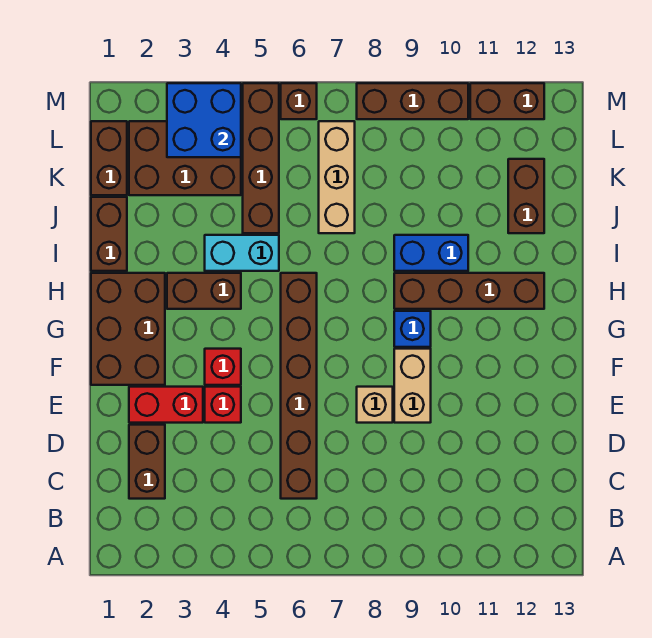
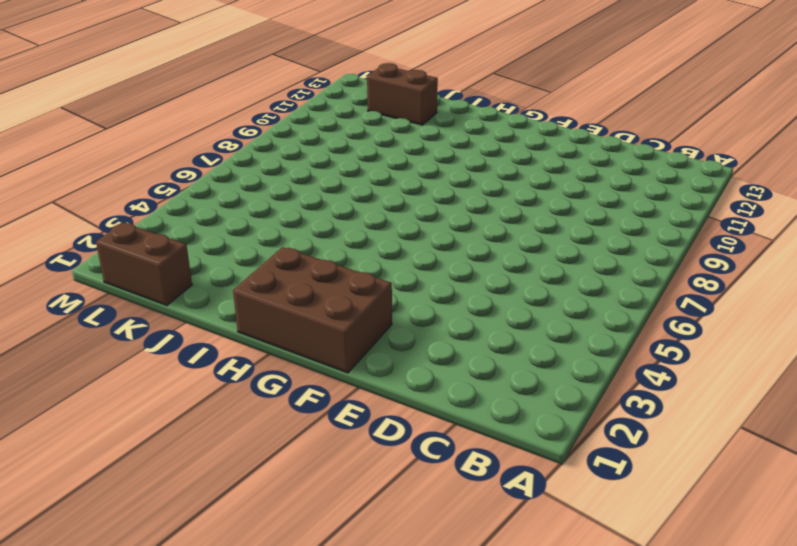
none -> brown 1x2 brick [129,425,165,499]
none -> brown 1x6 brick [281,273,317,499]
none -> red 1x2 brick [129,387,203,423]

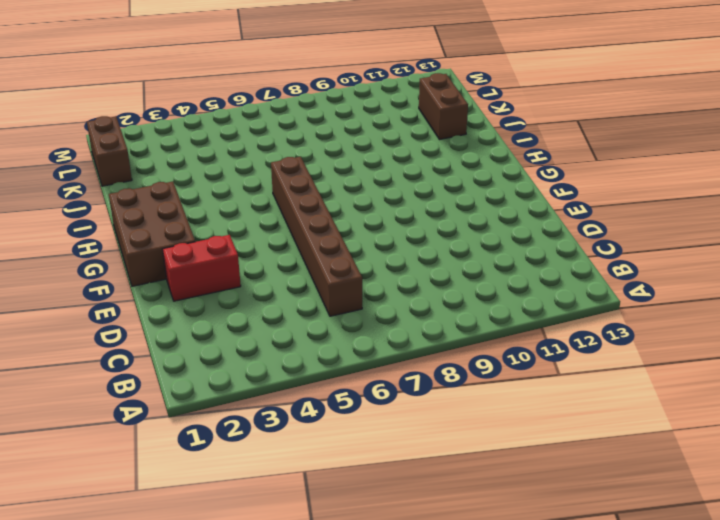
none -> brown 1x2 brick [129,425,165,499]
none -> red 1x1 brick [205,387,241,423]
none -> tan 1x1 brick [357,387,393,423]

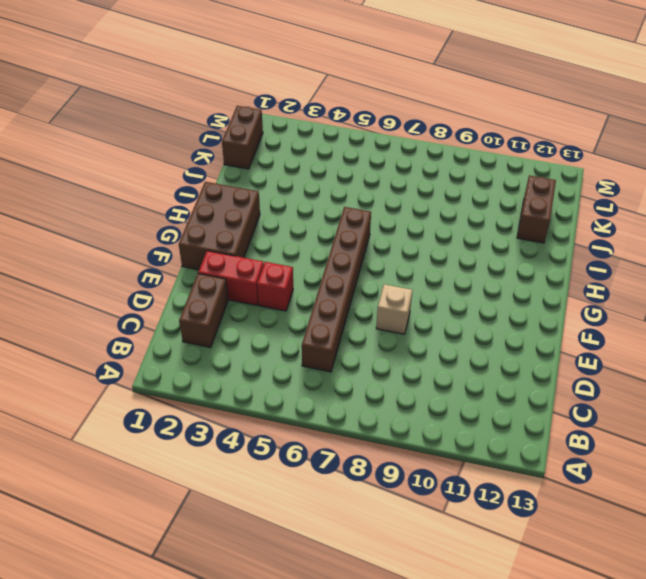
none -> tan 1x2 brick [394,349,431,423]
none -> red 1x1 brick [205,349,241,385]
none -> blue 1x1 brick [394,311,431,347]

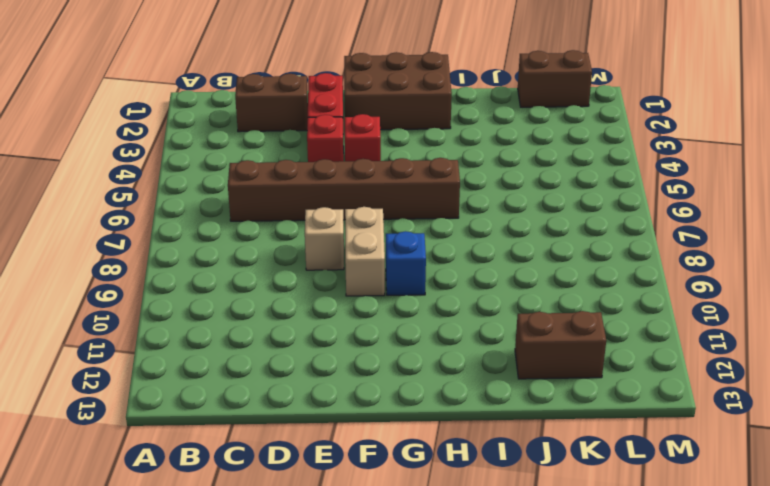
tan 1x2 brick [345,207,385,296] -> tan 1x2 brick turned to [394,349,431,423]
none -> brown 1x2 brick [167,273,241,309]
none -> brown 1x4 brick [394,273,544,309]
none -> brown 1x2 brick [91,197,127,271]

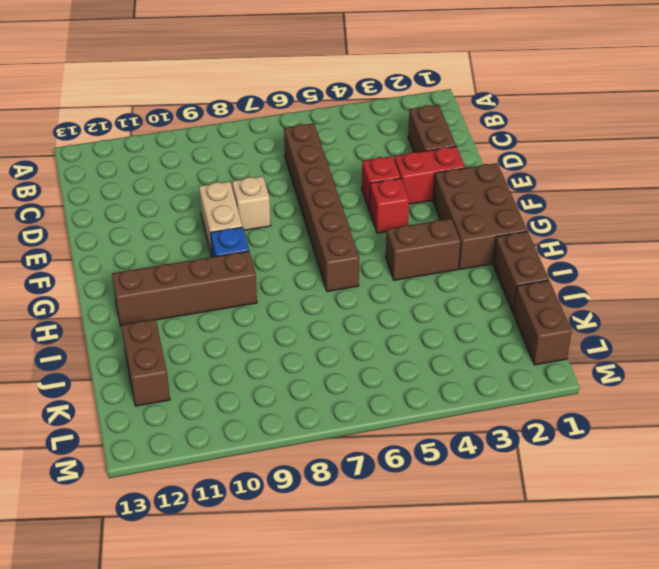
none -> cyan 1x2 brick [205,235,279,271]
none -> blue 1x2 brick [394,235,468,271]
none -> brown 1x4 brick [243,83,279,233]

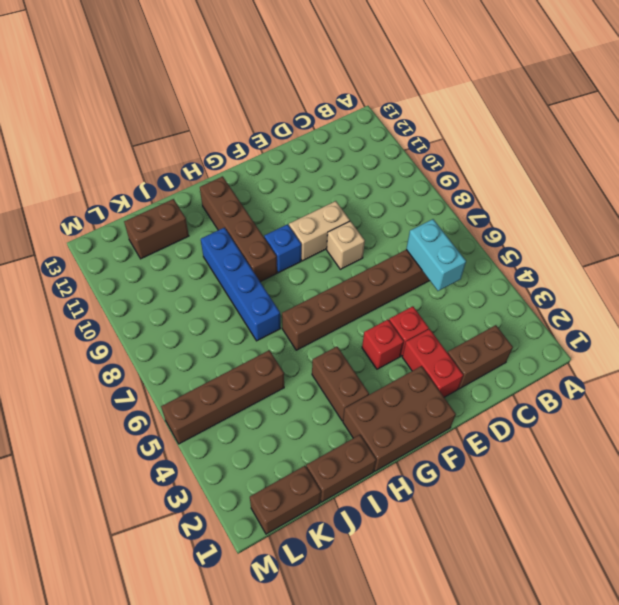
cyan 1x2 brick [406,219,466,291] -> cyan 1x2 brick moved to [205,235,279,271]
blue 1x4 brick [201,228,281,341] -> blue 1x2 brick [394,235,468,271]
none -> tan 1x3 brick [319,121,355,233]
none -> brown 2x3 brick [129,121,241,195]
none -> brown 1x1 brick [281,83,317,119]

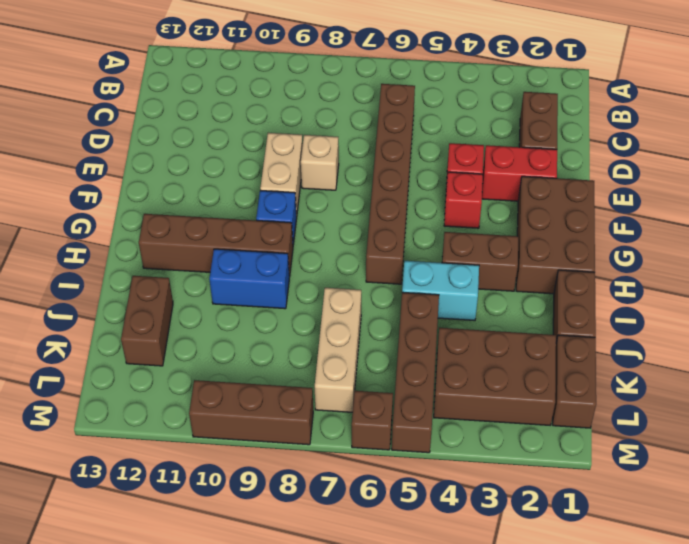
none -> brown 1x2 brick [470,83,544,119]
none -> blue 2x2 brick [167,83,241,157]

